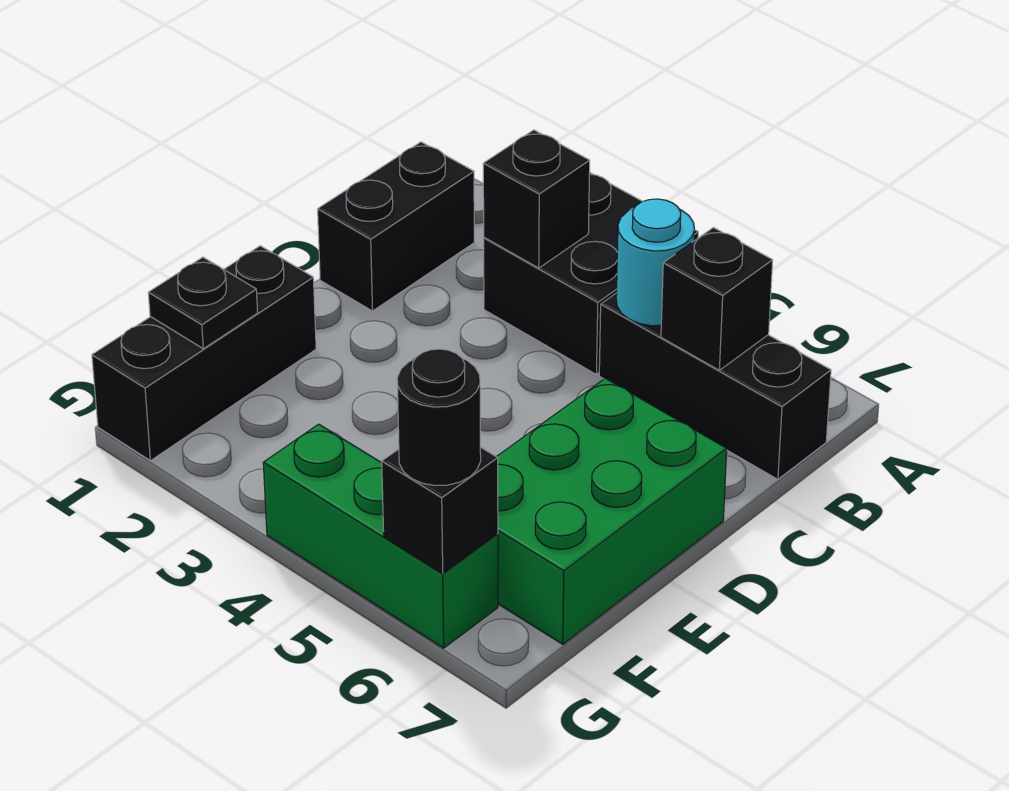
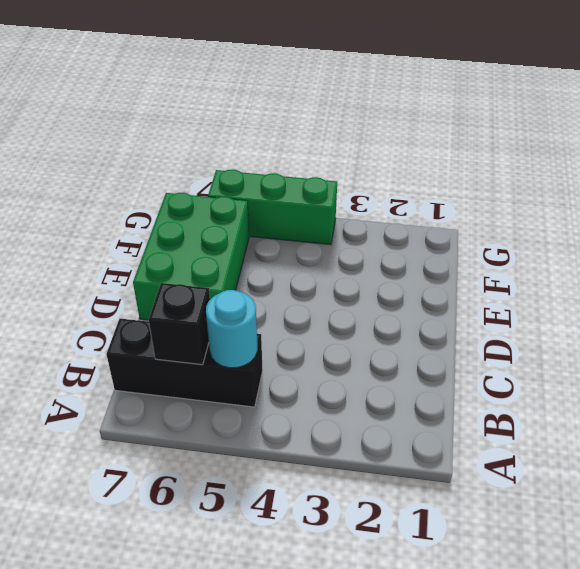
none -> black 2x2 brick [484,172,698,374]
none -> black 1x2 brick [318,142,474,311]
none -> black 1x3 brick [92,246,316,461]

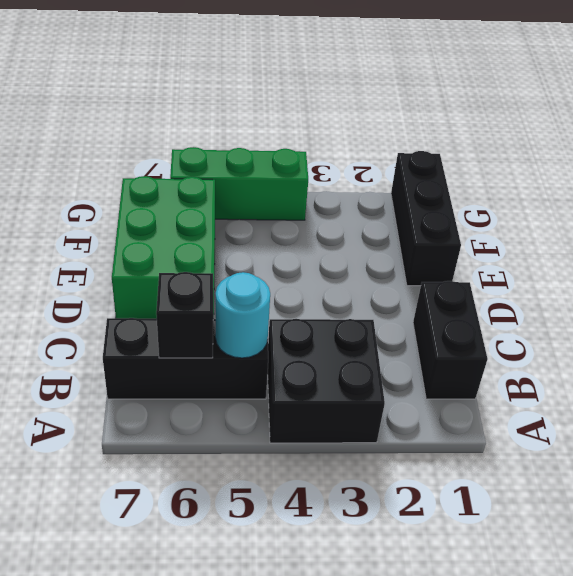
none -> black 1x1 brick [483,130,590,268]
none -> black 1x1 plate [148,257,258,349]
none -> black 1x1 brick [382,447,498,574]

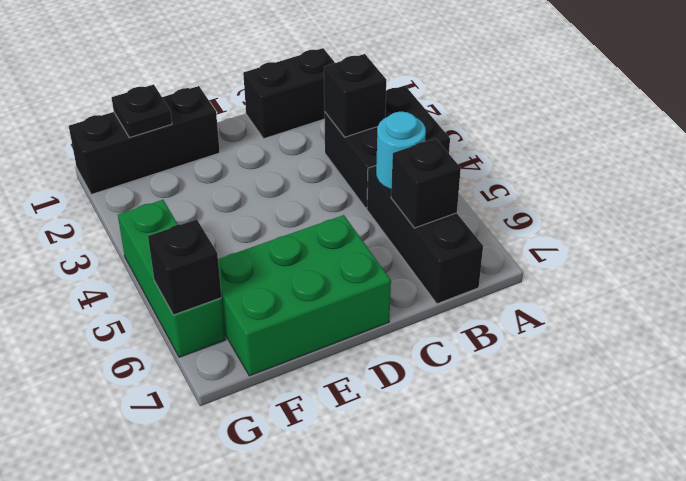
none -> black 1x1 round brick [397,349,481,486]

